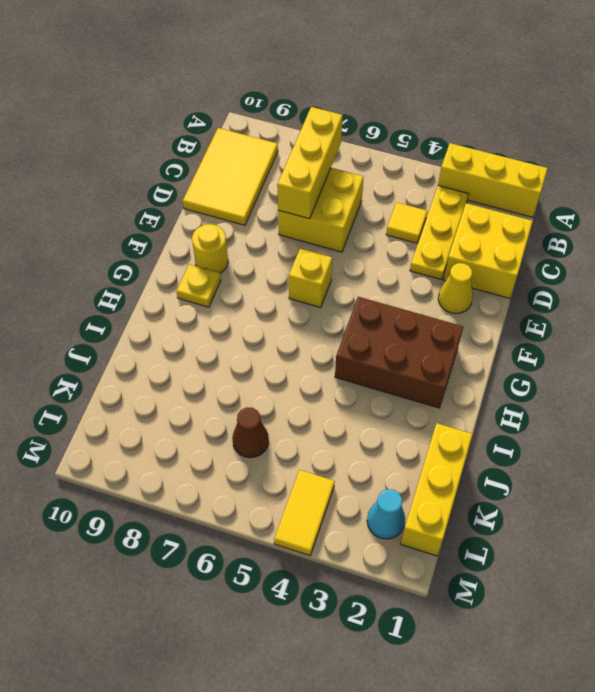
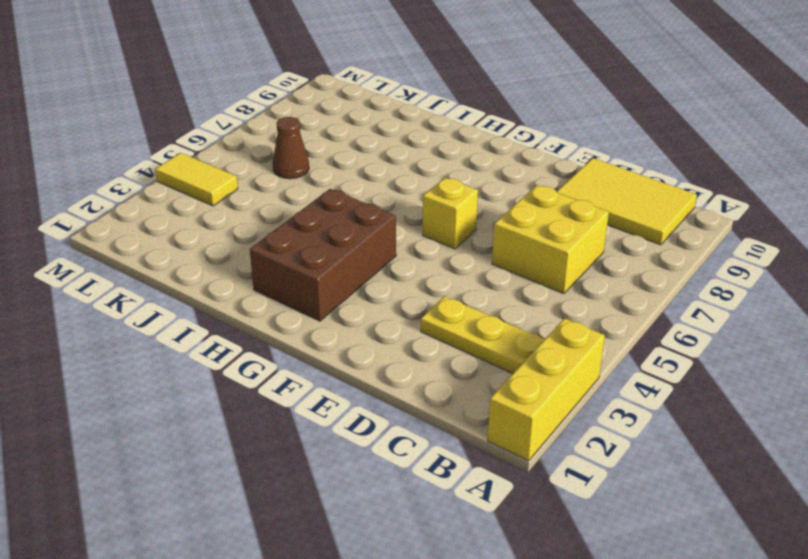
none -> yellow 2x2 brick [444,203,533,298]
none -> yellow 1x1 tile [386,202,427,243]
none -> yellow 1x1 cone [438,263,473,314]

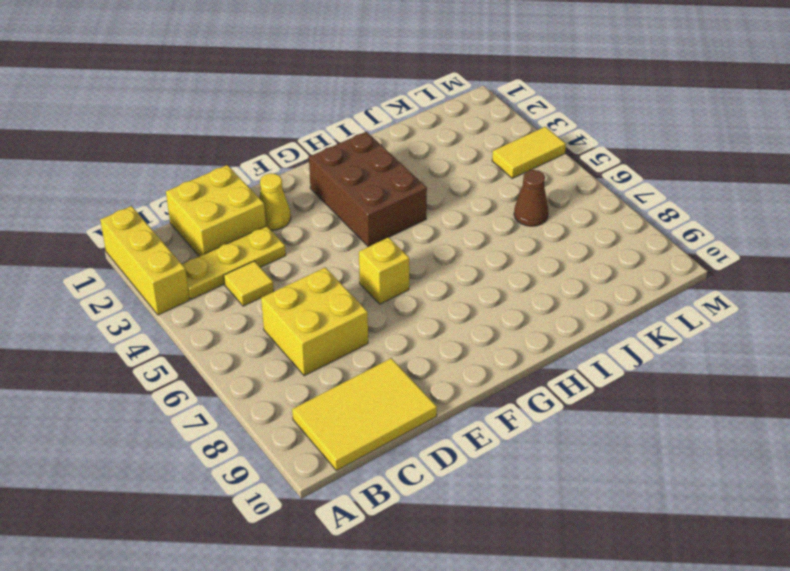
none -> yellow 1x1 round brick [192,224,228,273]
none -> yellow 1x1 plate [176,264,221,307]
none -> yellow 1x3 brick [401,423,473,556]

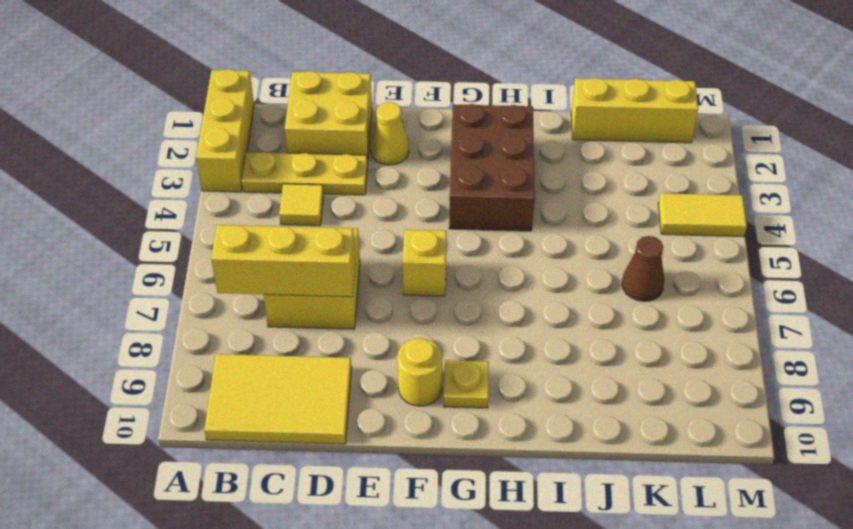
none -> cyan 1x1 cone [367,489,405,539]

